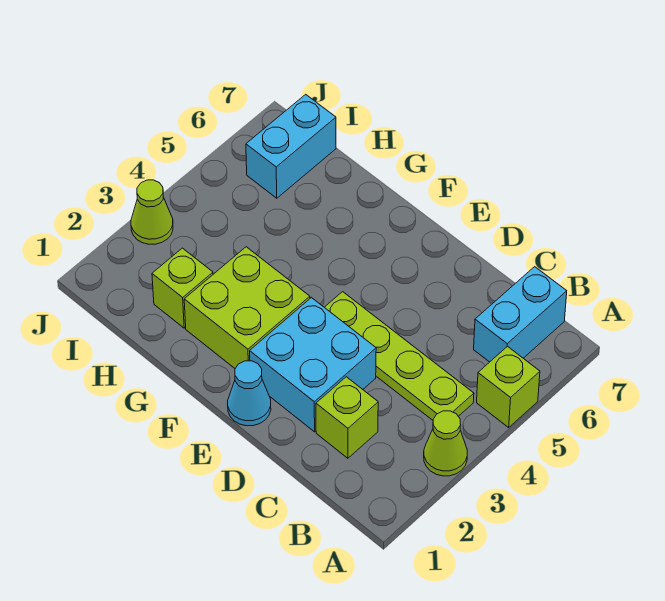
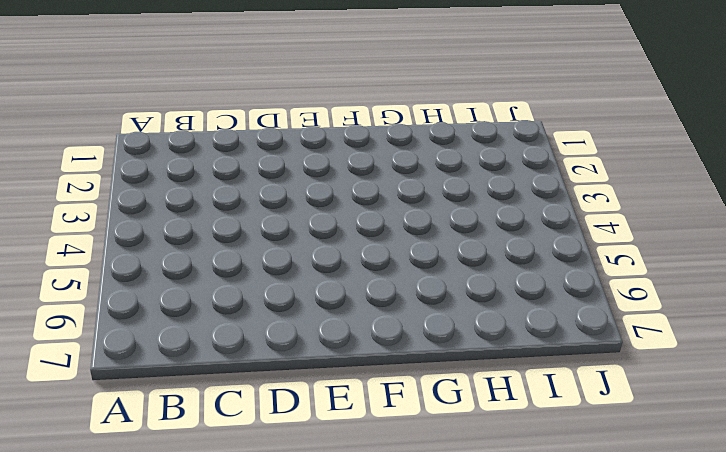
none -> lime 1x1 cone [424,411,467,476]
none -> lime 1x1 brick [477,346,540,427]

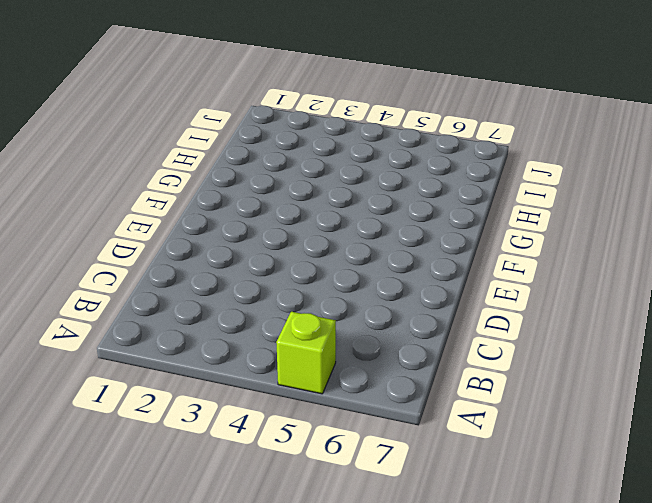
none -> lime 1x1 cone [424,411,467,476]
none -> lime 1x4 plate [324,292,474,420]

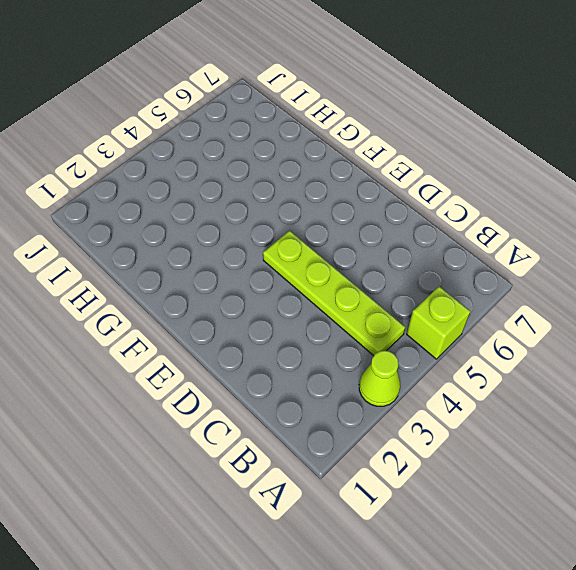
none -> cyan 1x2 brick [474,267,567,362]
none -> lime 1x1 brick [316,377,378,458]

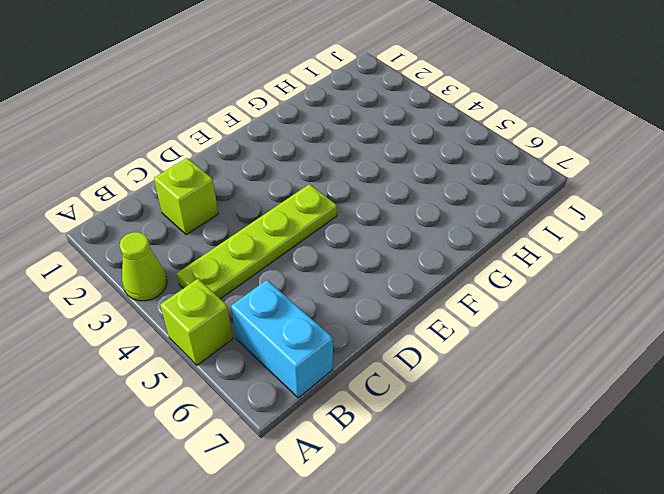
none -> cyan 2x2 brick [250,298,376,432]
none -> cyan 1x1 cone [228,361,271,426]

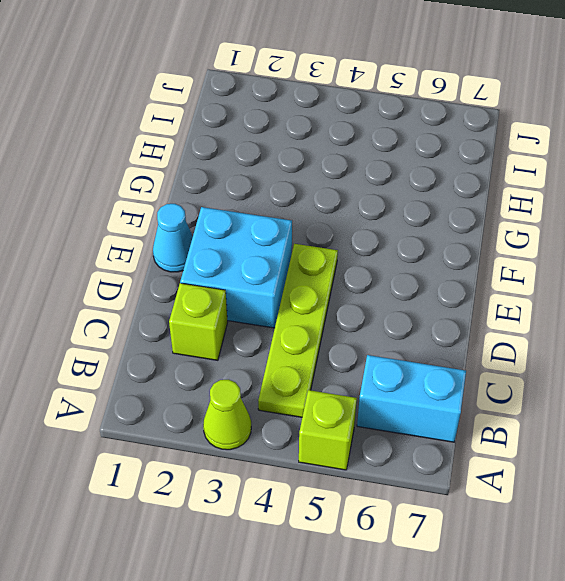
none -> lime 2x2 brick [184,247,310,368]
none -> lime 1x1 brick [152,248,213,328]

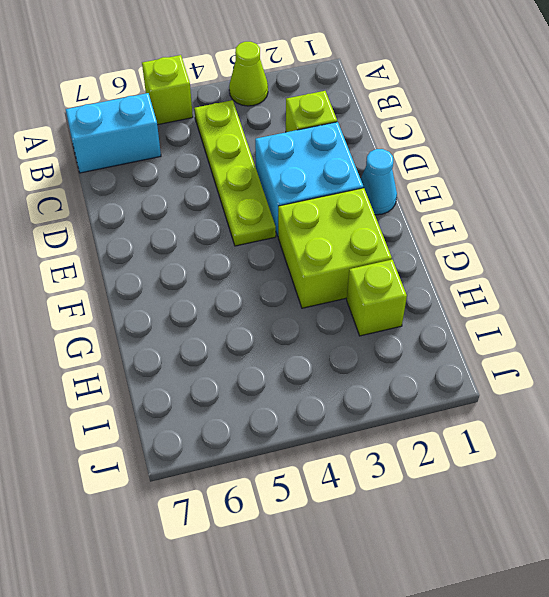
none -> cyan 1x2 brick [246,94,336,198]
none -> lime 1x1 cone [131,180,173,244]

